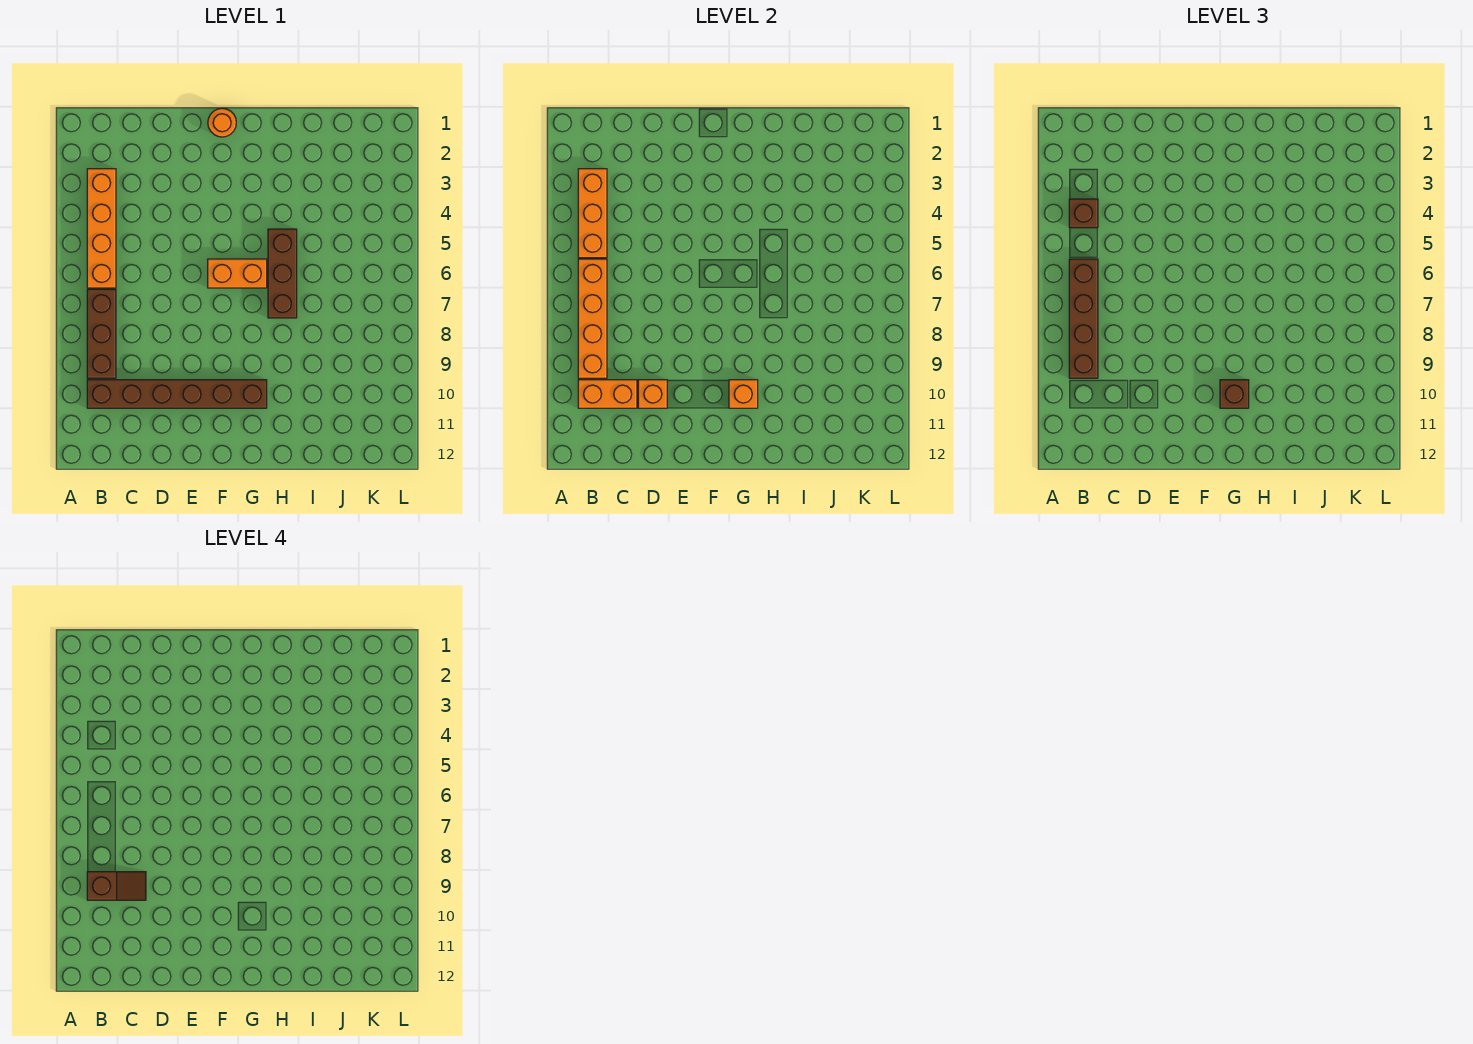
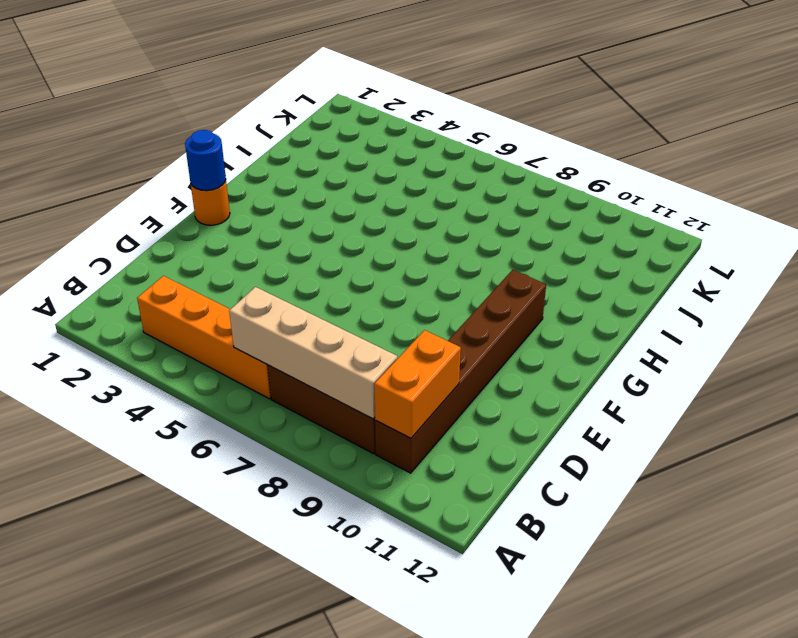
tan 1x4 brick [229,287,397,419] -> orange 1x4 brick [578,259,607,378]
blue 1x1 round brick [185,130,226,191] -> none
none -> orange 1x2 brick [208,259,267,288]
none -> brown 1x3 brick [268,229,297,318]
none -> orange 1x3 brick [578,169,607,258]

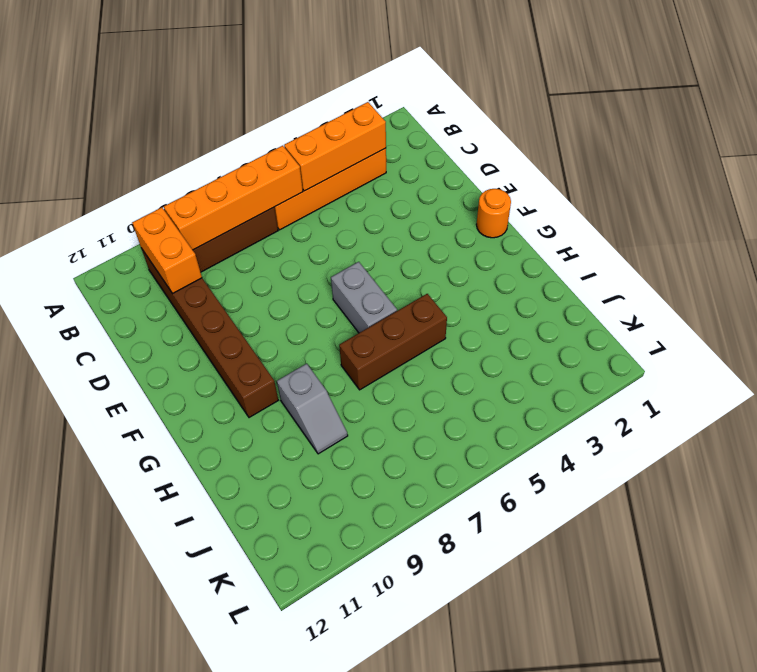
grey 1x2 brick [331,262,397,333] -> orange 1x2 brick [208,259,267,288]
grey 1x2 slope [277,364,348,454] -> none
none -> orange 1x1 brick [638,380,667,408]
none -> orange 1x1 brick [729,380,758,408]
none -> brown 1x1 brick [1069,199,1098,228]

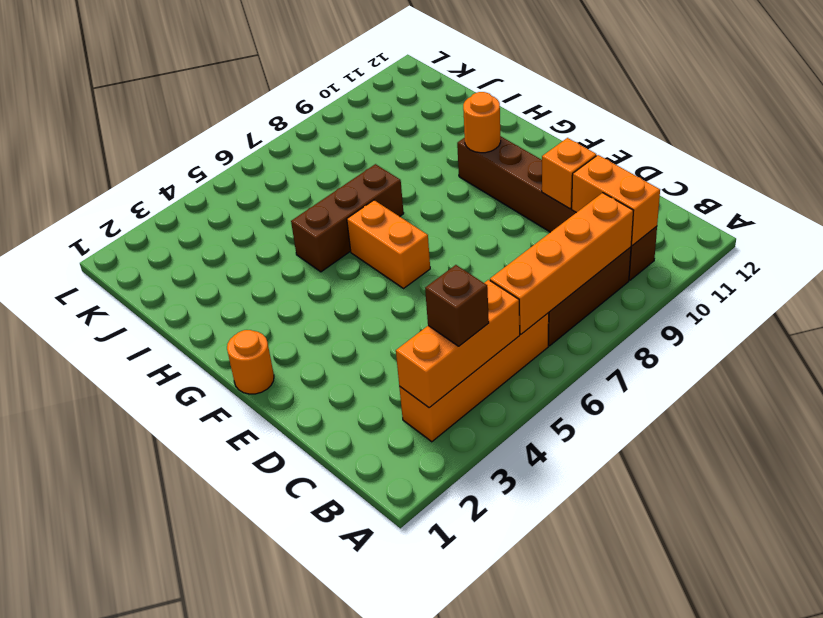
orange 1x1 round brick [463,92,501,153] -> orange 1x1 brick [729,380,758,408]
none -> brown 1x4 brick [1069,259,1098,378]
none -> brown 1x1 brick [1220,380,1249,408]
none -> brown 1x2 slope [87,872,146,900]

